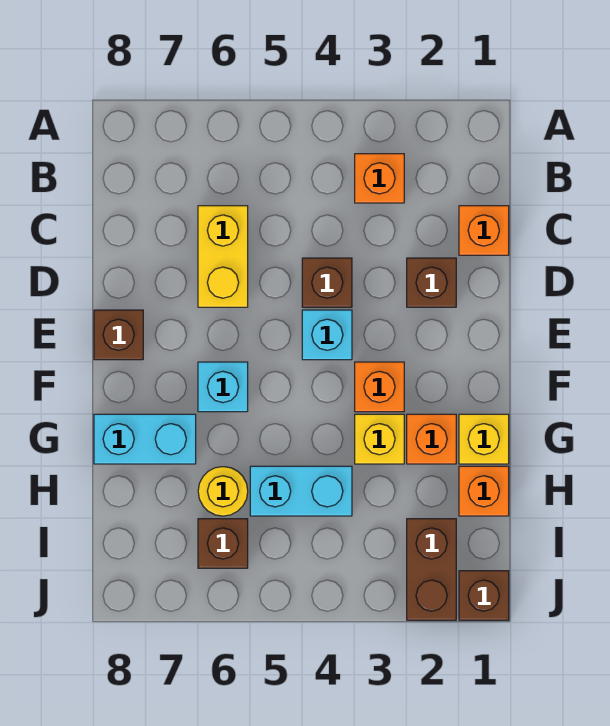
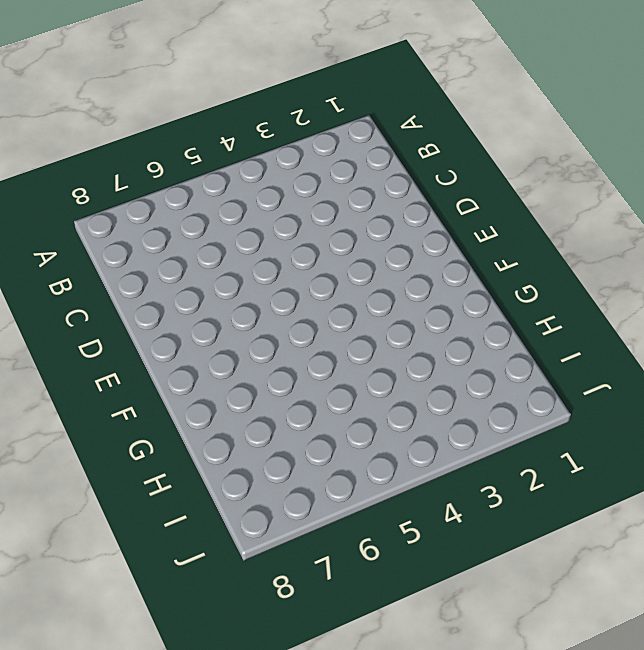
none -> orange 1x1 brick [355,154,404,203]
none -> orange 1x1 brick [459,206,509,255]
none -> yellow 1x2 brick [198,206,248,307]

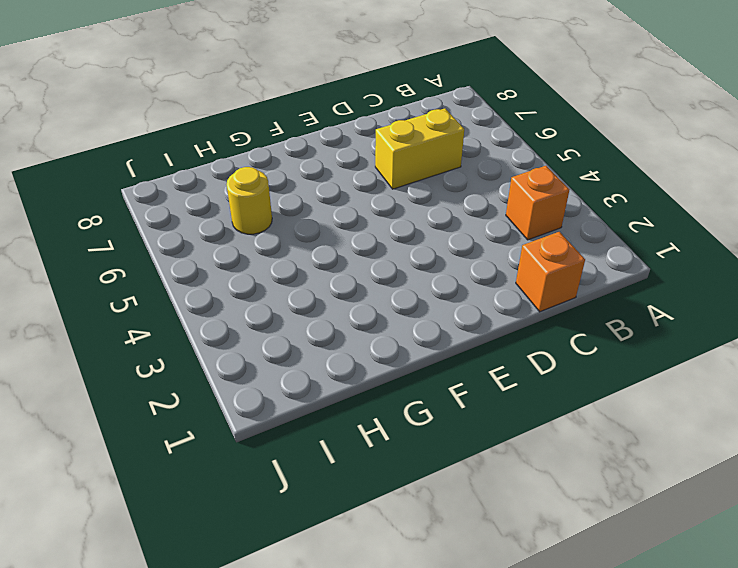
none -> brown 1x1 brick [407,258,456,307]
none -> brown 1x1 brick [302,258,352,307]
none -> cyan 1x1 brick [302,310,352,360]

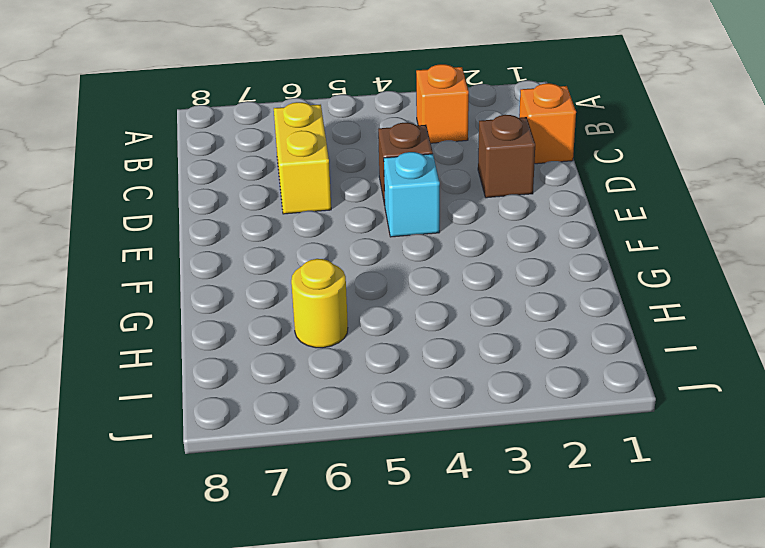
none -> brown 1x1 brick [94,310,143,360]
none -> orange 1x1 brick [355,362,404,412]
none -> cyan 1x1 brick [198,362,248,412]

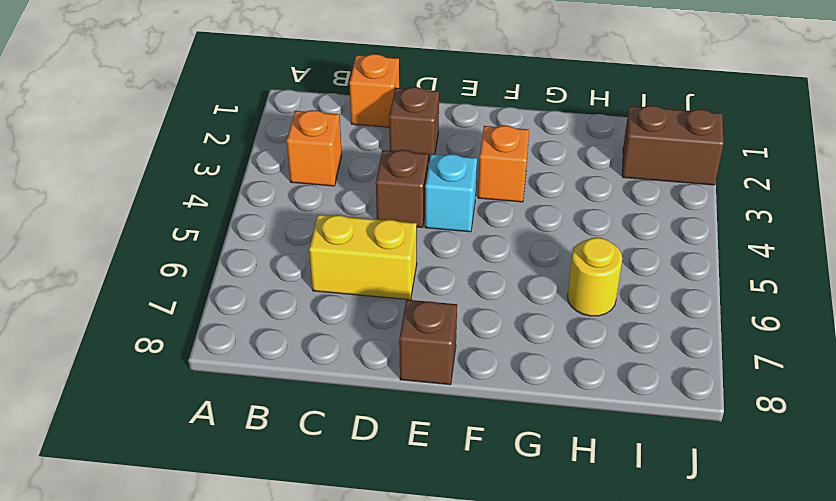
none -> cyan 1x1 brick [198,362,248,412]
none -> yellow 1x1 brick [459,414,509,464]
none -> orange 1x1 brick [407,414,456,464]

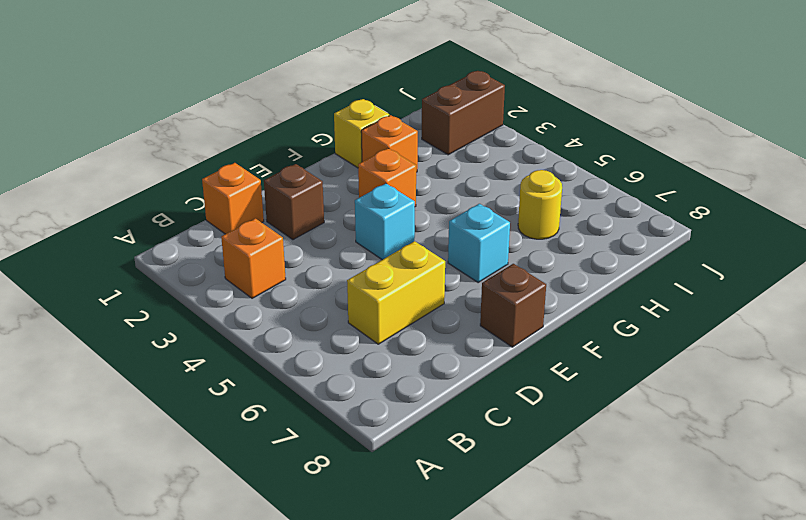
none -> brown 1x1 brick [302,258,352,307]
none -> yellow 1x1 brick [355,414,404,464]
none -> cyan 1x2 brick [94,414,196,464]

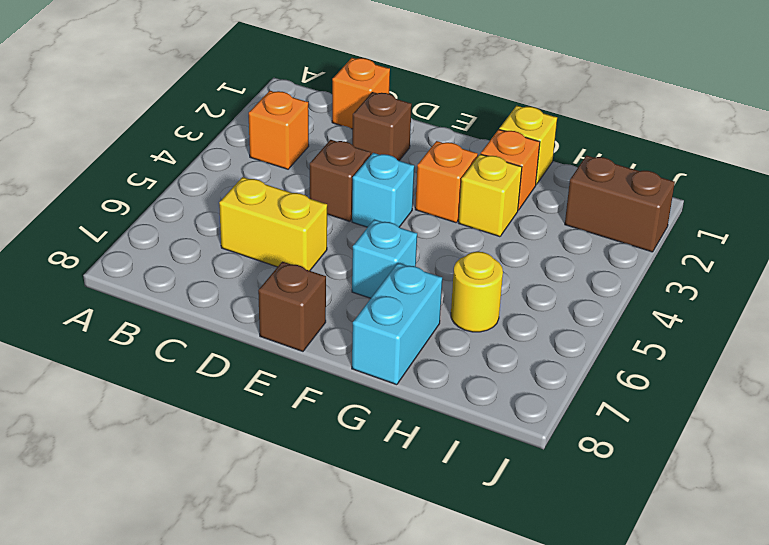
none -> orange 1x1 brick [459,466,509,516]
none -> cyan 1x2 brick [250,466,352,516]
none -> brown 1x1 brick [198,519,248,568]

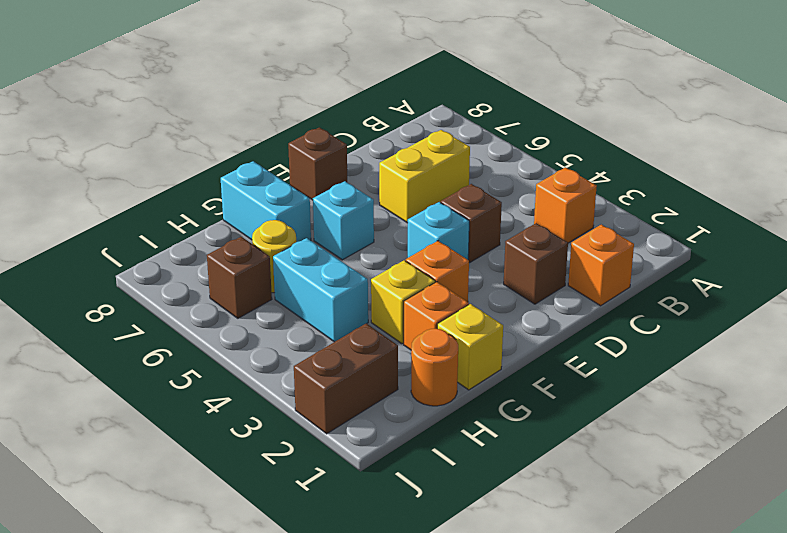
orange 1x1 round brick [411,329,458,406] -> orange 1x1 brick [459,466,509,516]
none -> brown 1x1 brick [459,571,509,620]

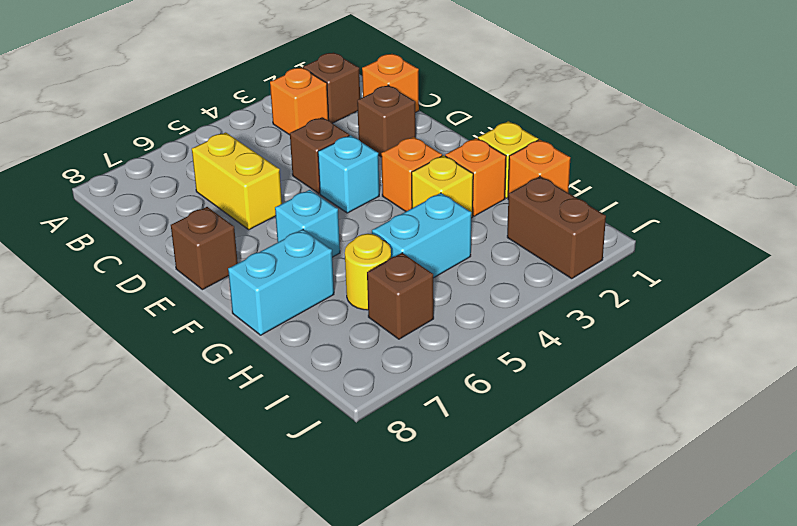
brown 1x1 brick [303,52,360,123] -> brown 1x1 brick moved to [459,571,509,620]

